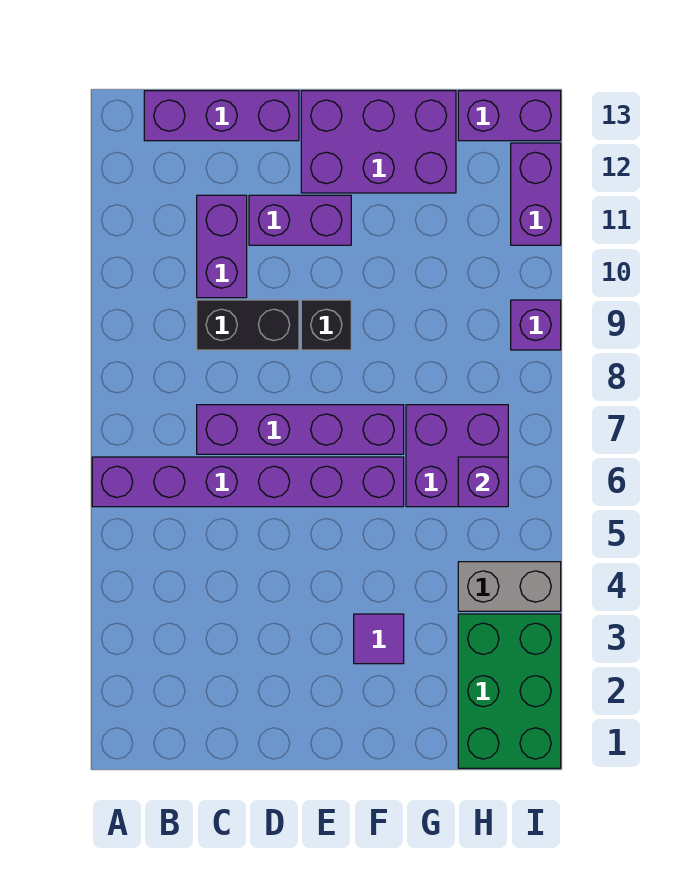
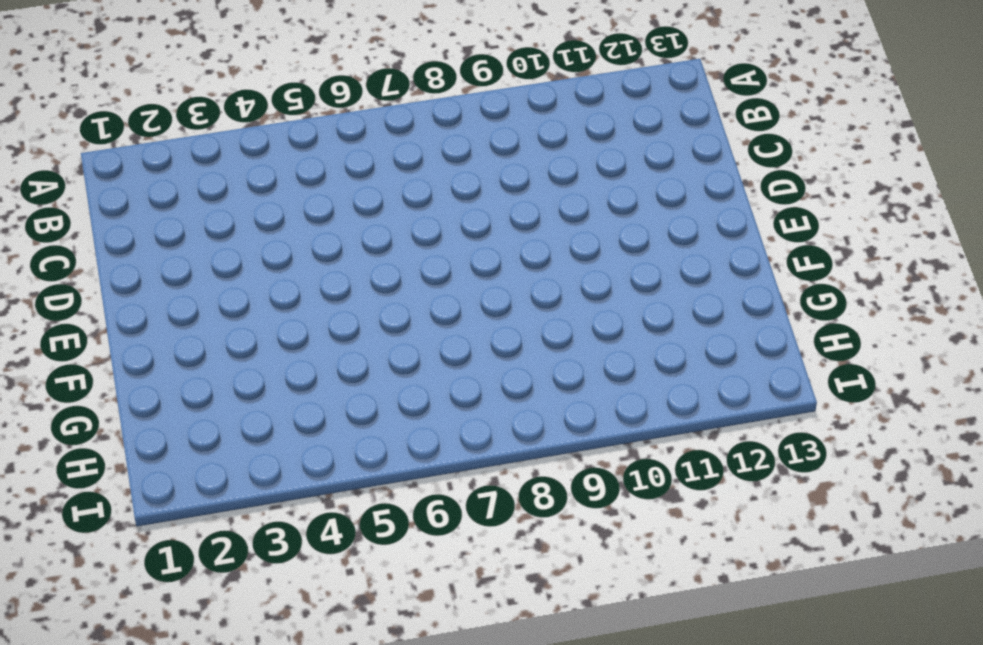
none -> purple 1x6 brick [92,457,404,507]
none -> purple 1x3 brick [144,91,299,141]
none -> purple 1x4 brick [197,405,404,454]

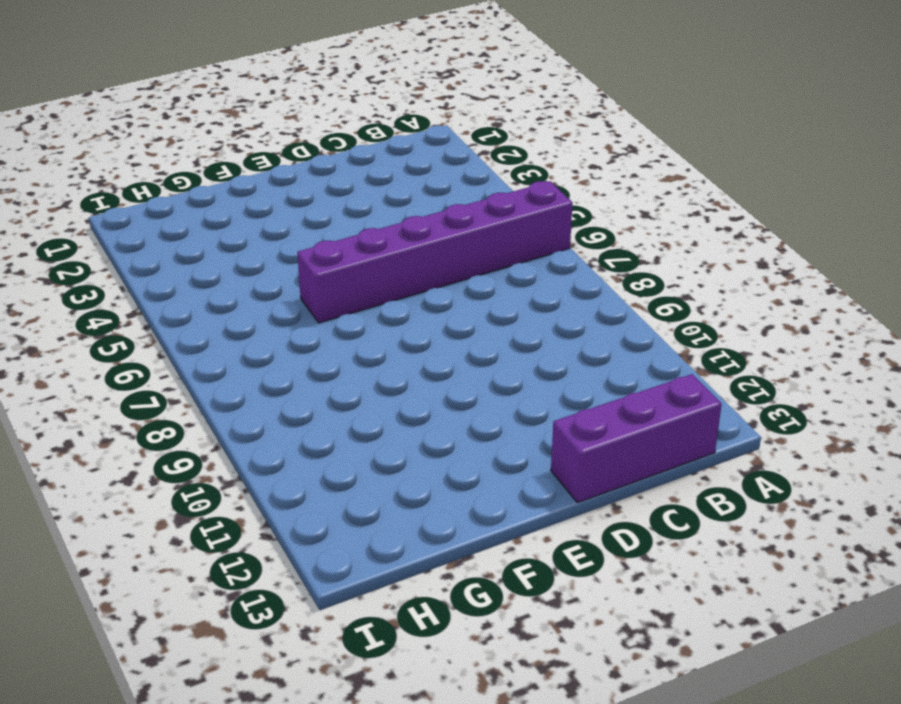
none -> purple 1x4 brick [197,405,404,454]
none -> black 1x2 brick [197,300,299,350]
none -> purple 1x2 brick [197,195,247,298]

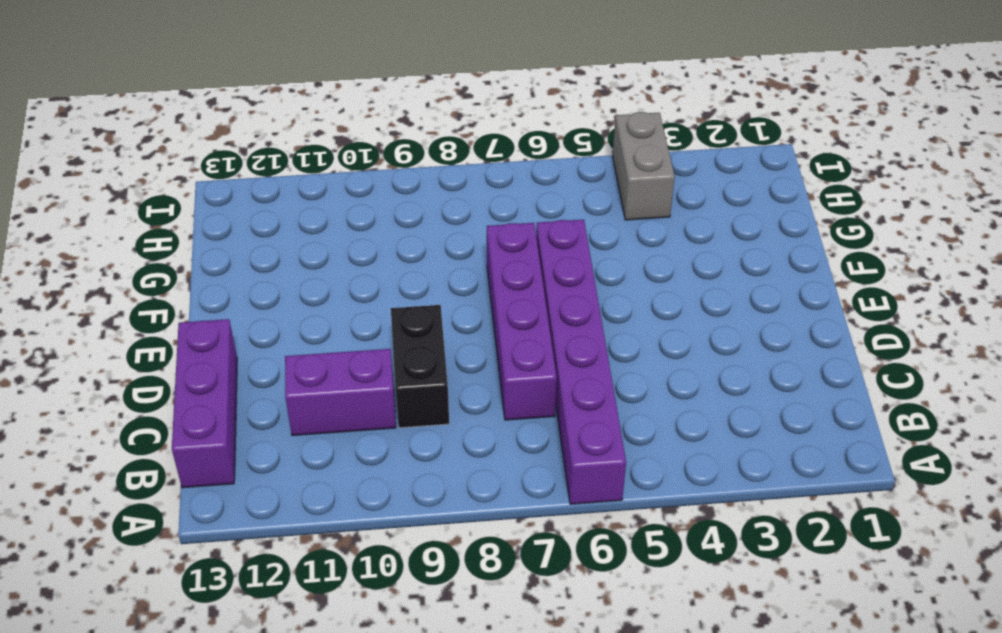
none -> purple 1x2 brick [249,195,351,245]
none -> black 1x1 brick [301,300,351,350]
none -> purple 2x3 brick [301,91,456,193]

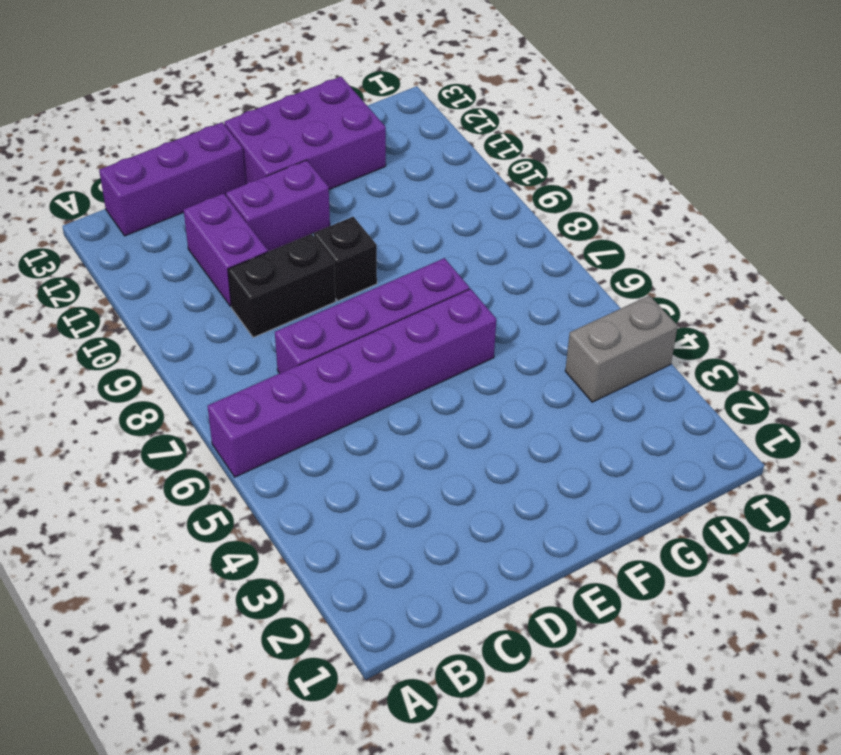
none -> purple 1x1 tile [354,614,404,664]
none -> purple 2x2 brick [406,405,508,507]
none -> green 2x3 brick [458,614,561,768]

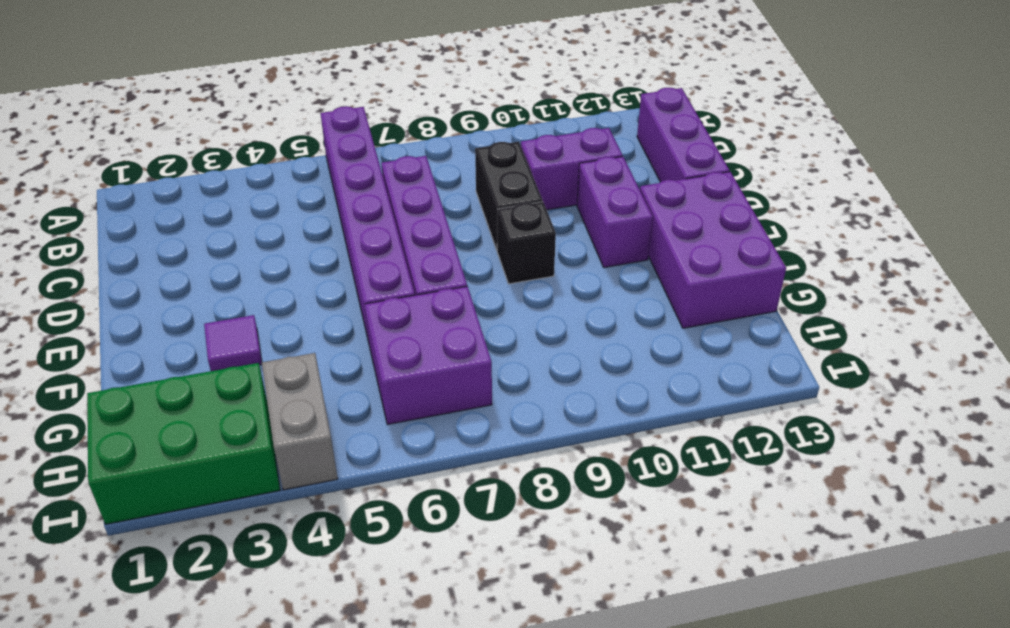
none -> purple 1x2 brick [458,91,561,141]
none -> purple 1x1 brick [511,300,561,350]
none -> purple 1x2 brick [511,143,561,245]

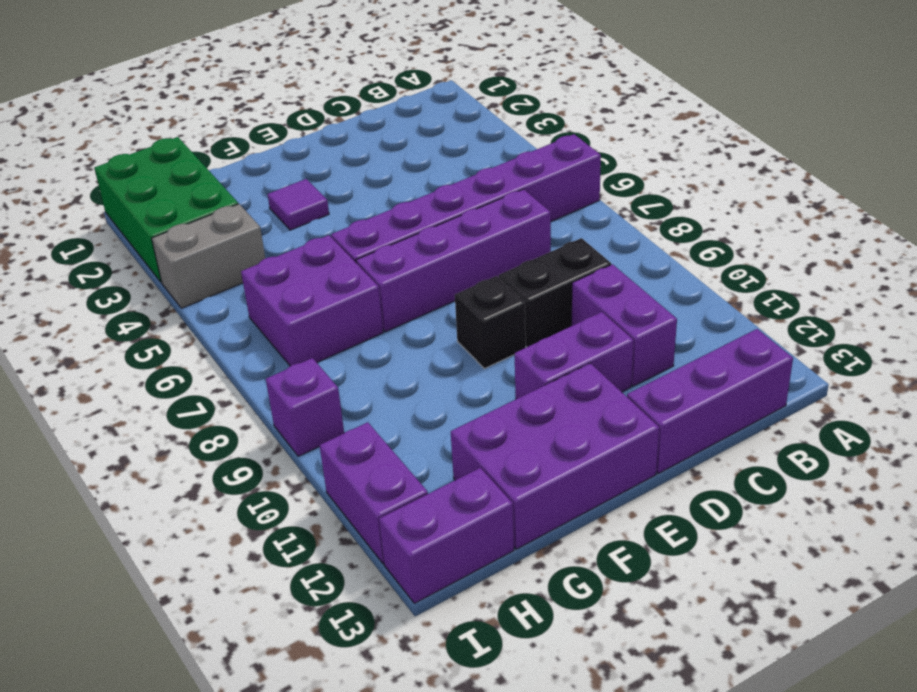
none -> purple 1x1 brick [458,457,508,507]

